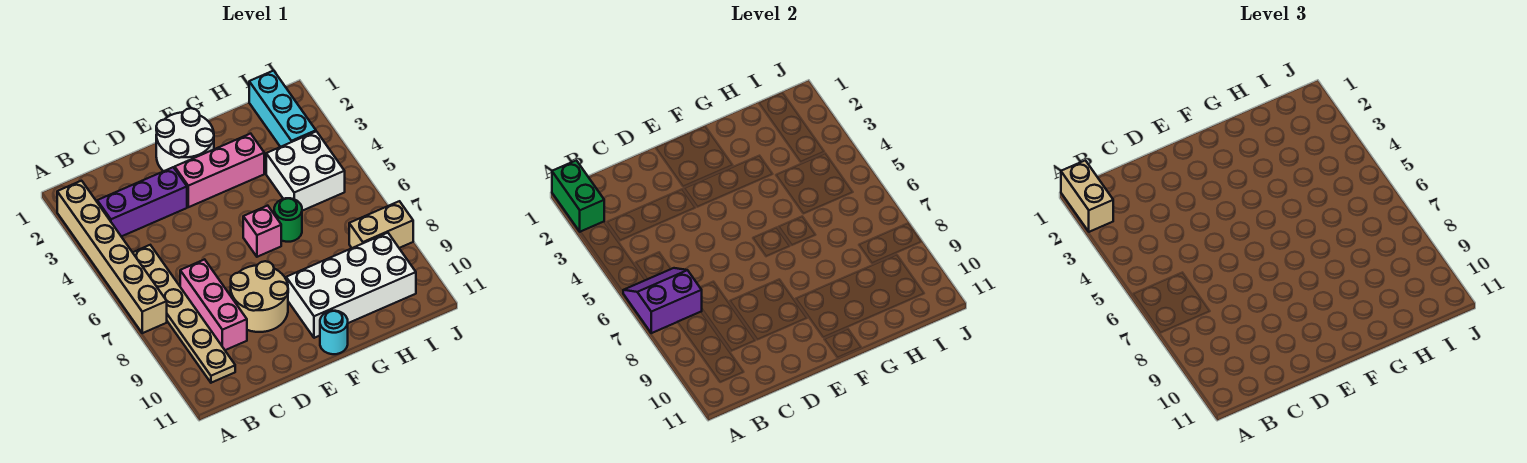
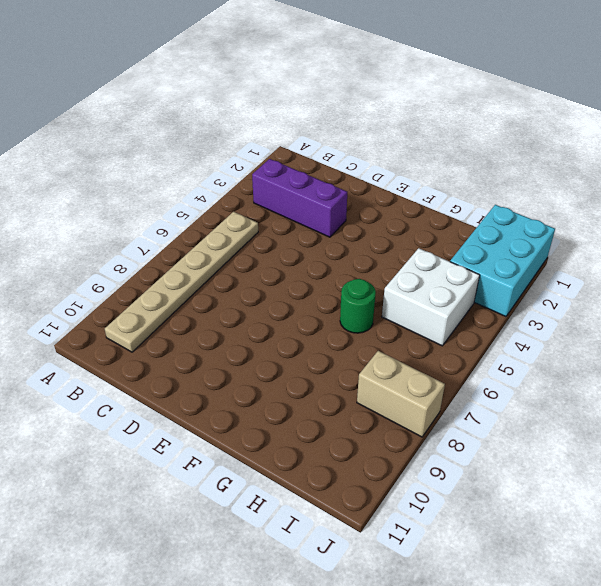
cyan 2x3 brick [450,205,555,317] -> cyan 1x3 brick [249,71,316,147]
none -> tan 1x6 brick [57,181,167,333]
none -> pink 1x3 brick [180,259,247,350]
none -> tan 2x2 round brick [231,261,288,332]

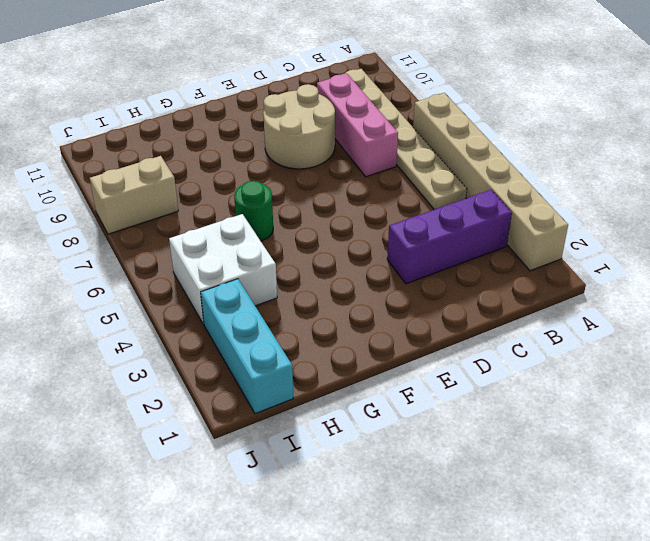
none -> white 2x2 round brick [156,108,214,171]
none -> pink 1x3 brick [175,134,264,207]
none -> pink 1x1 brick [243,206,281,257]

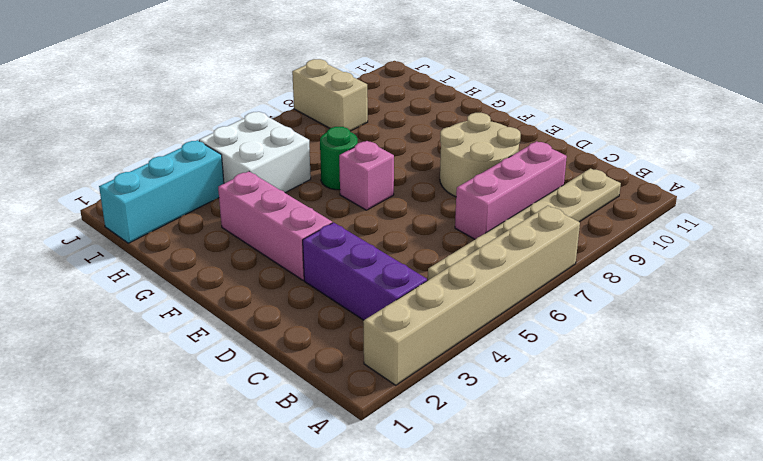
none -> white 2x2 round brick [156,108,214,171]
none -> white 2x4 brick [286,233,416,338]
none -> cyan 1x1 round brick [320,311,348,354]

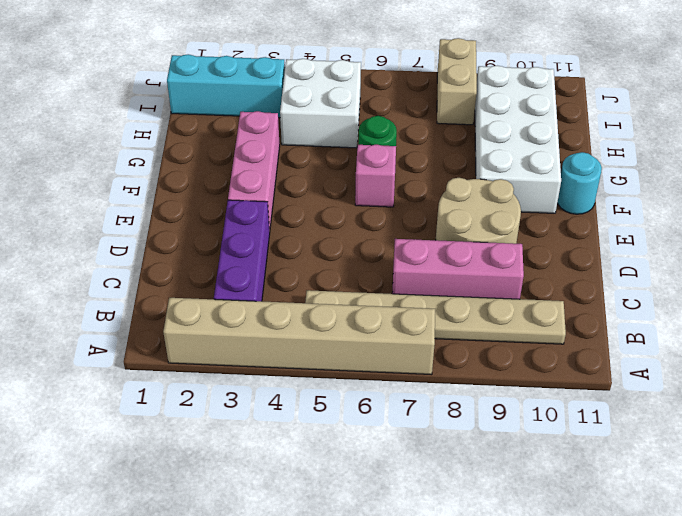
none -> white 2x2 round brick [156,108,214,171]
none -> green 1x2 brick [552,160,604,232]
none -> purple 2x2 slope [623,268,702,333]

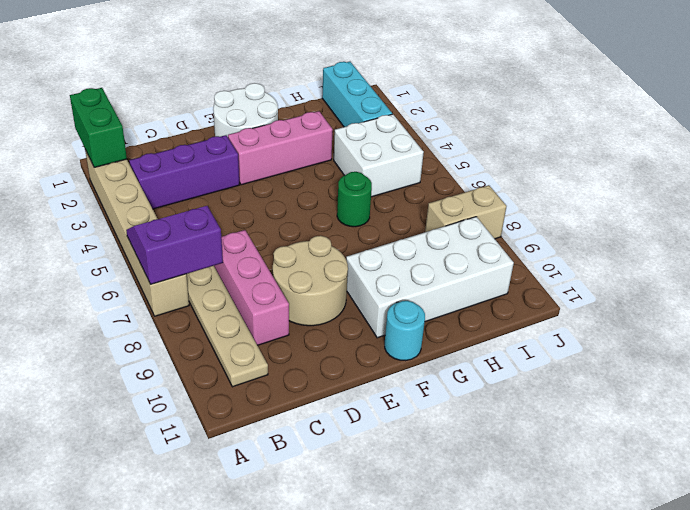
none -> pink 1x1 brick [243,206,281,257]
none -> tan 1x2 brick [1061,160,1113,232]

